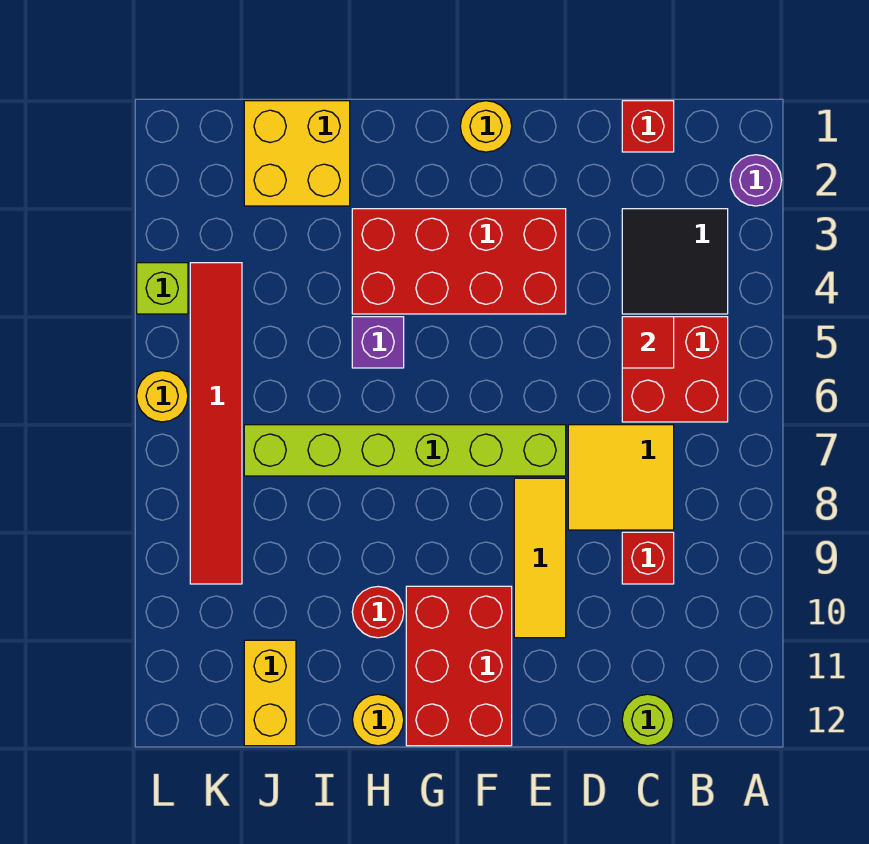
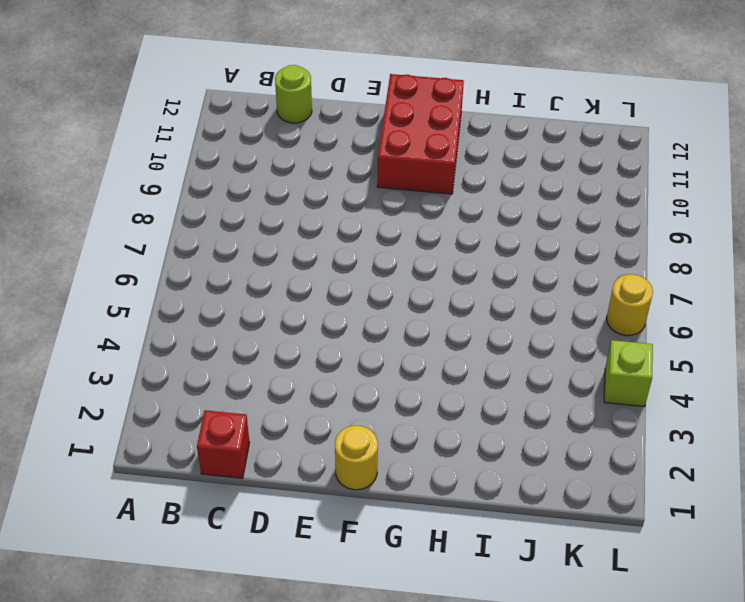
none -> purple 1x1 round brick [730,155,782,206]
none -> black 2x2 tile [622,209,728,314]
none -> red 2x2 brick [622,317,728,422]

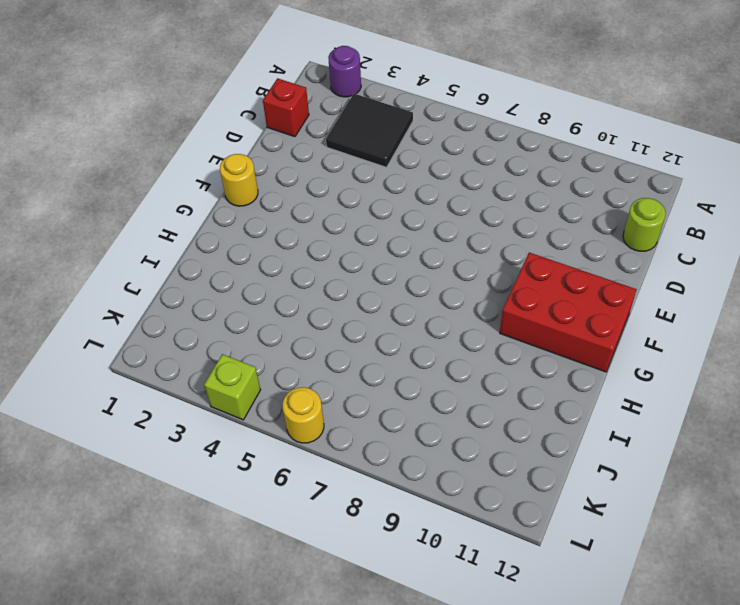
none -> red 2x2 brick [622,317,728,422]
none -> yellow 2x2 tile [568,425,674,530]
none -> red 1x1 brick [622,532,674,584]

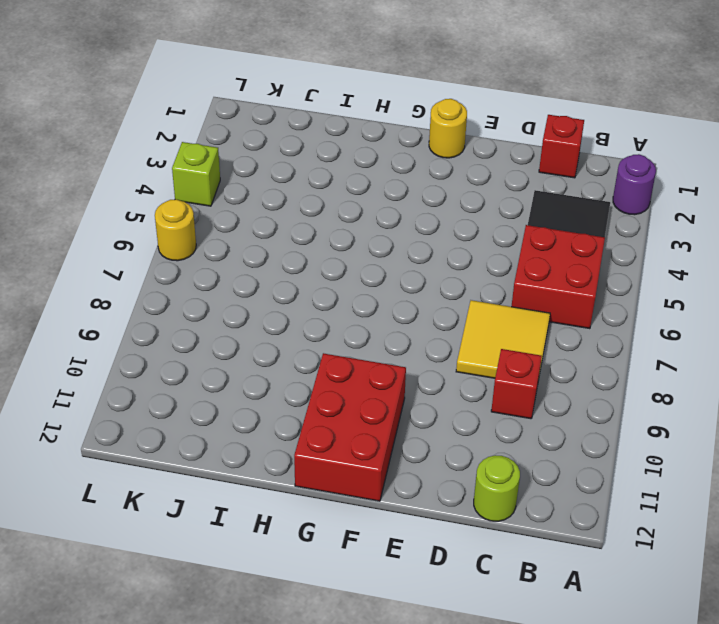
none -> red 2x4 brick [352,209,566,314]
none -> lime 1x6 brick [244,425,566,476]
none -> yellow 1x3 tile [514,478,566,638]

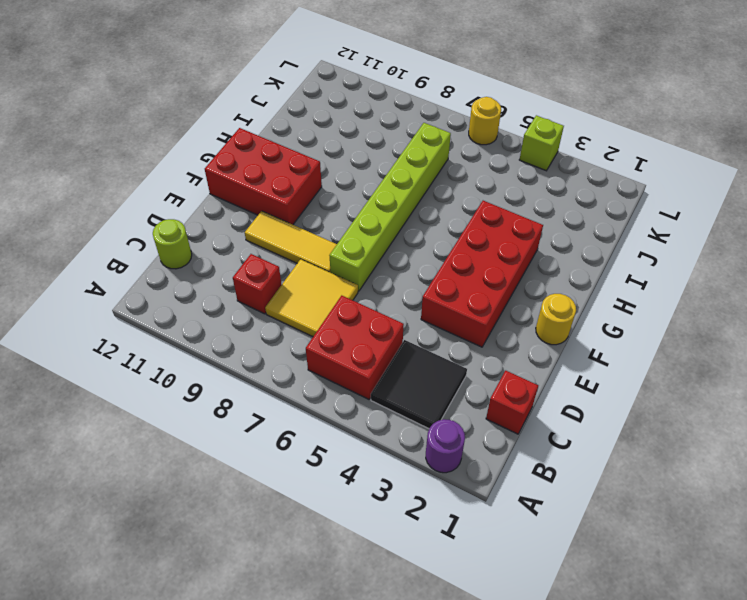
none -> purple 1x1 brick [352,317,404,368]
none -> red 1x1 round brick [352,586,404,638]
none -> yellow 1x1 round brick [352,694,404,746]

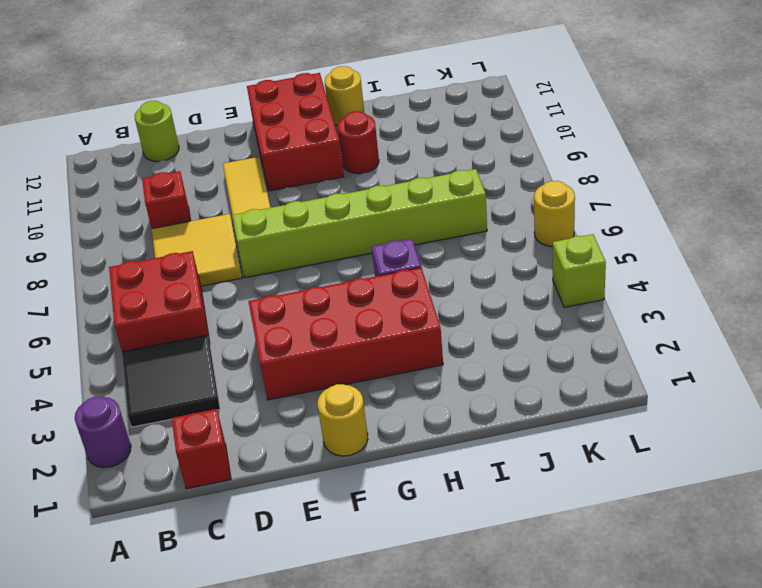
none -> yellow 2x2 brick [244,101,350,206]
none -> yellow 1x2 brick [244,640,296,746]
none -> red 1x6 tile [190,263,242,584]

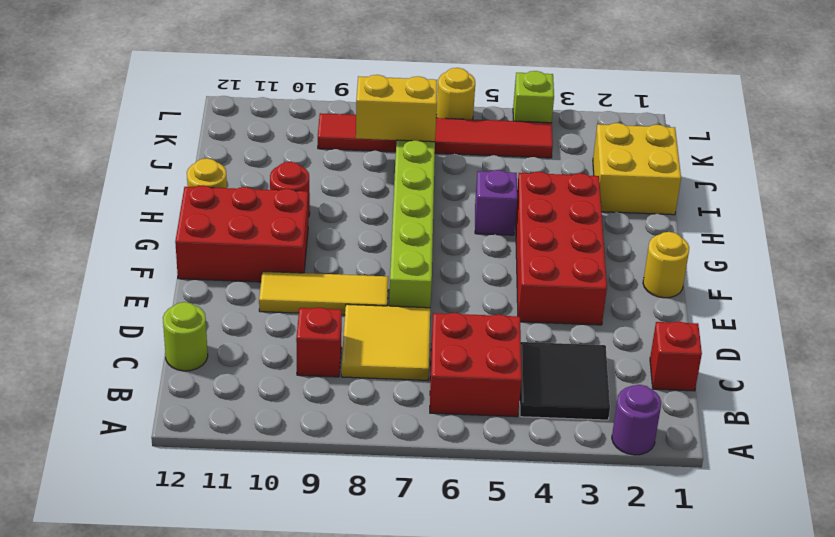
yellow 1x2 brick [356,75,437,142] -> yellow 1x2 brick moved to [244,640,296,746]
none -> red 1x1 tile [622,317,674,368]

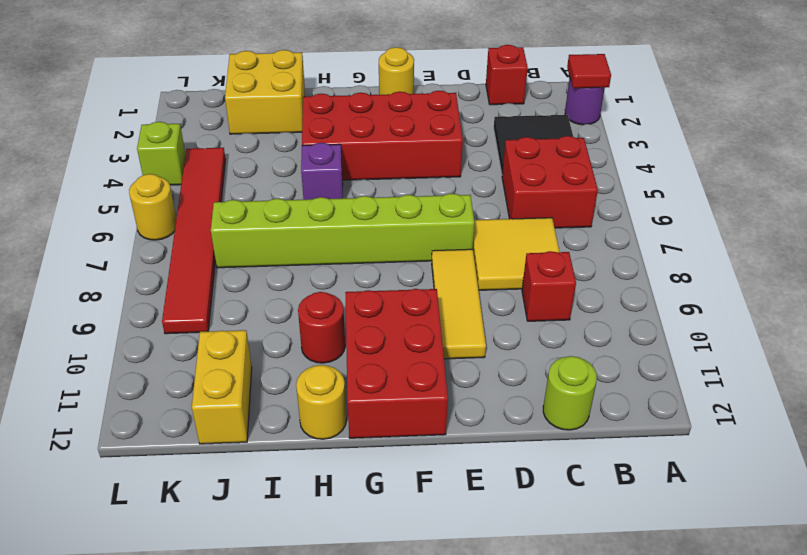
red 1x1 tile [567,54,611,88] -> red 1x1 tile moved to [622,317,674,368]

